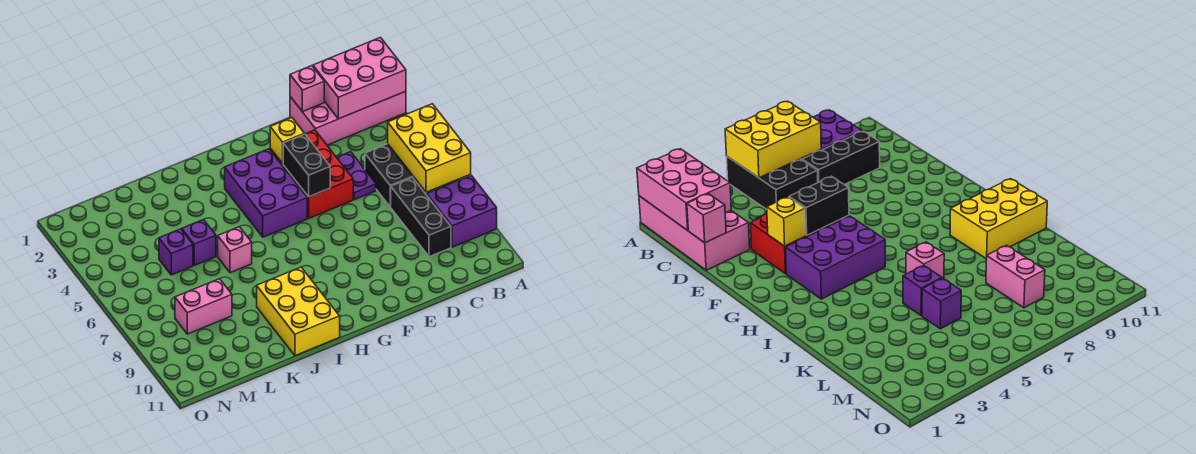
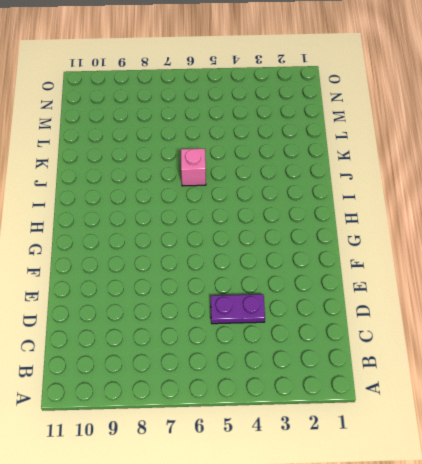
none -> pink 2x4 brick [290,91,406,145]
none -> black 2x3 brick [365,144,426,207]
none -> purple 2x2 brick [427,175,497,247]

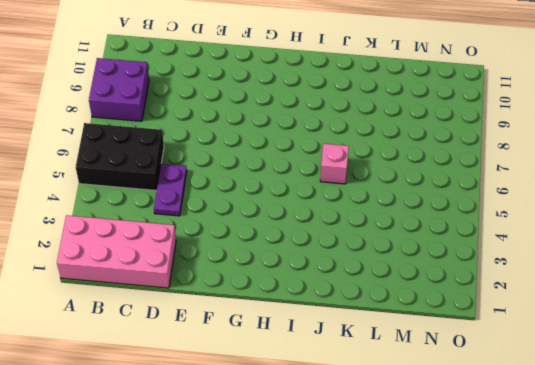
none -> black 1x3 brick [391,178,451,257]
none -> red 2x3 brick [270,130,353,218]
none -> purple 2x3 brick [225,149,307,237]

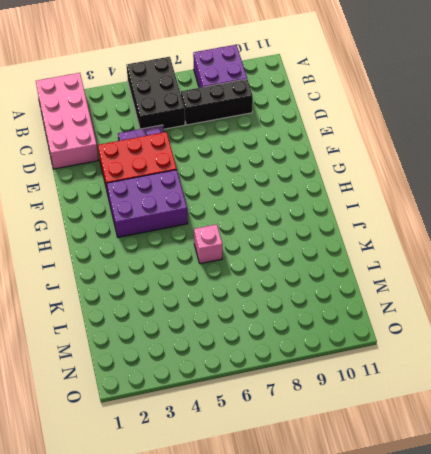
none -> yellow 2x3 brick [257,267,340,356]
none -> purple 1x1 brick [182,219,216,265]
none -> purple 1x1 brick [159,229,193,275]

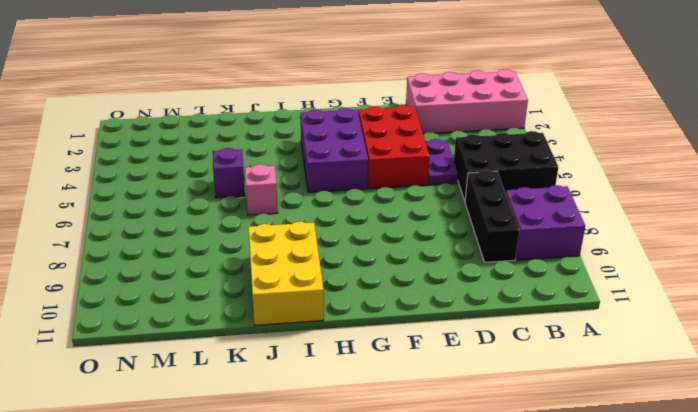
none -> purple 1x1 brick [159,229,193,275]
none -> pink 1x2 brick [175,279,232,334]
none -> pink 2x3 brick [313,37,406,119]

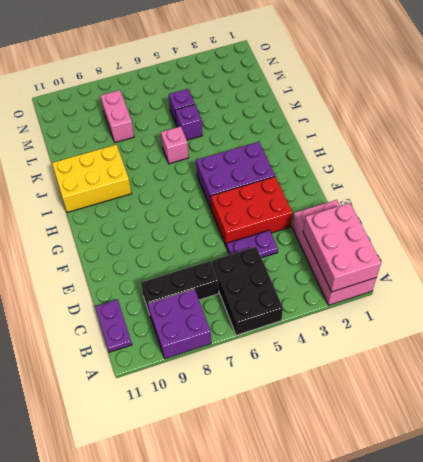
purple 1x2 plate [95,300,132,352] -> none
none -> yellow 2x3 brick [388,104,471,192]
none -> pink 1x1 brick [290,66,324,112]
none -> yellow 1x1 brick [270,118,304,163]

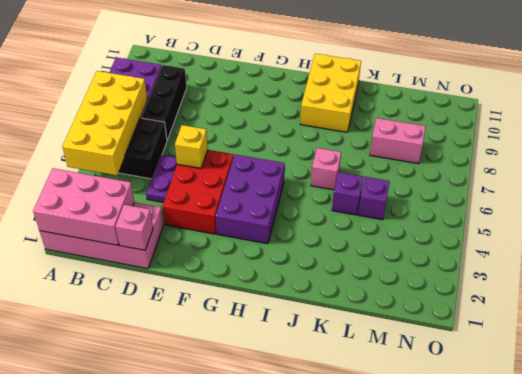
yellow 2x4 brick [62,71,147,175] -> yellow 2x3 brick [388,104,471,192]
yellow 1x1 brick [175,125,208,168] -> yellow 1x1 brick moved to [270,118,304,163]
none -> black 1x2 brick [283,134,330,197]

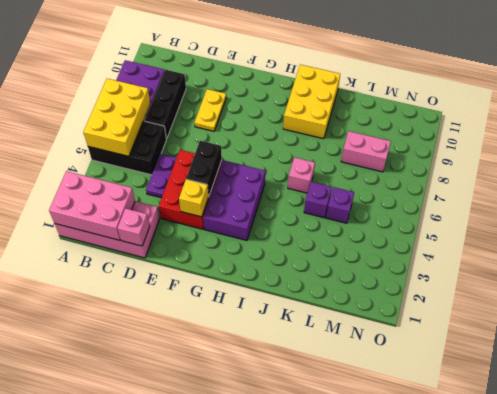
yellow 1x2 plate [194,89,226,131] -> none

